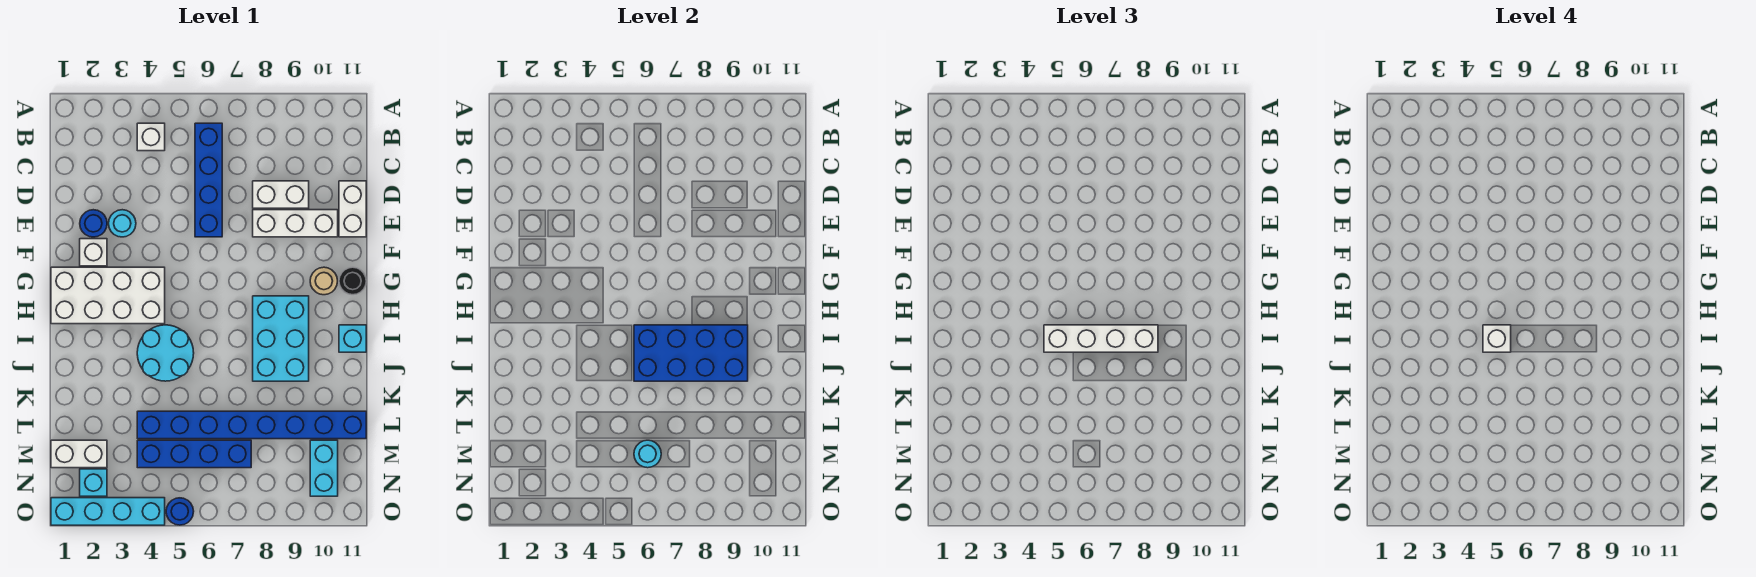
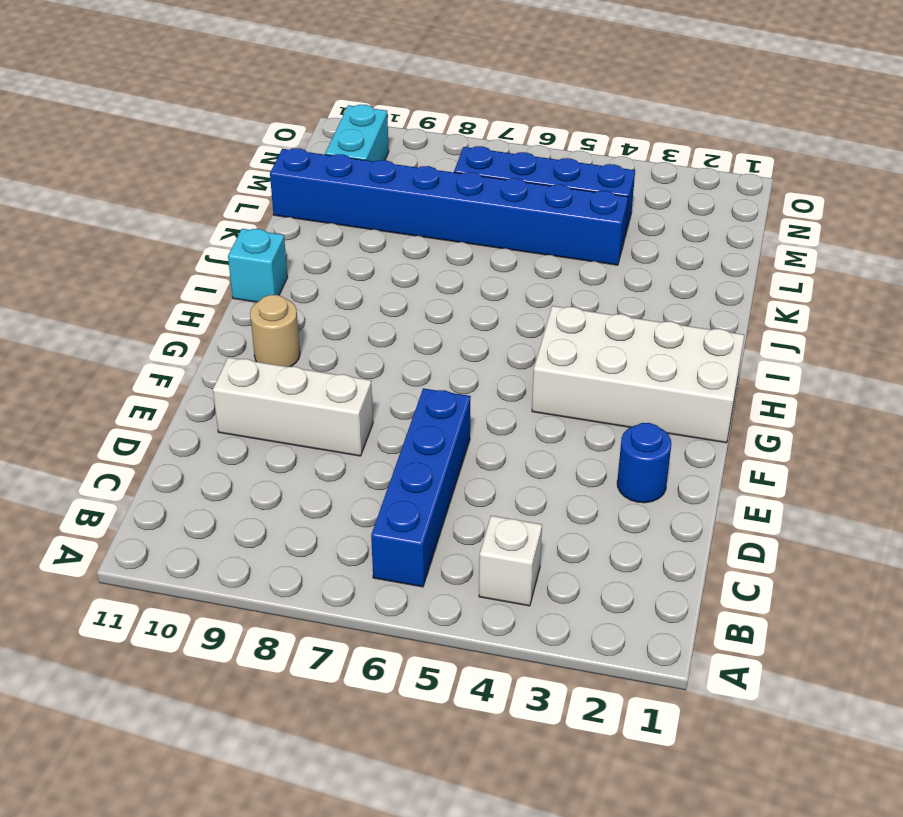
none -> white 1x2 brick [253,181,309,208]
none -> white 1x2 brick [339,181,366,237]
none -> cyan 1x1 round brick [109,210,136,237]

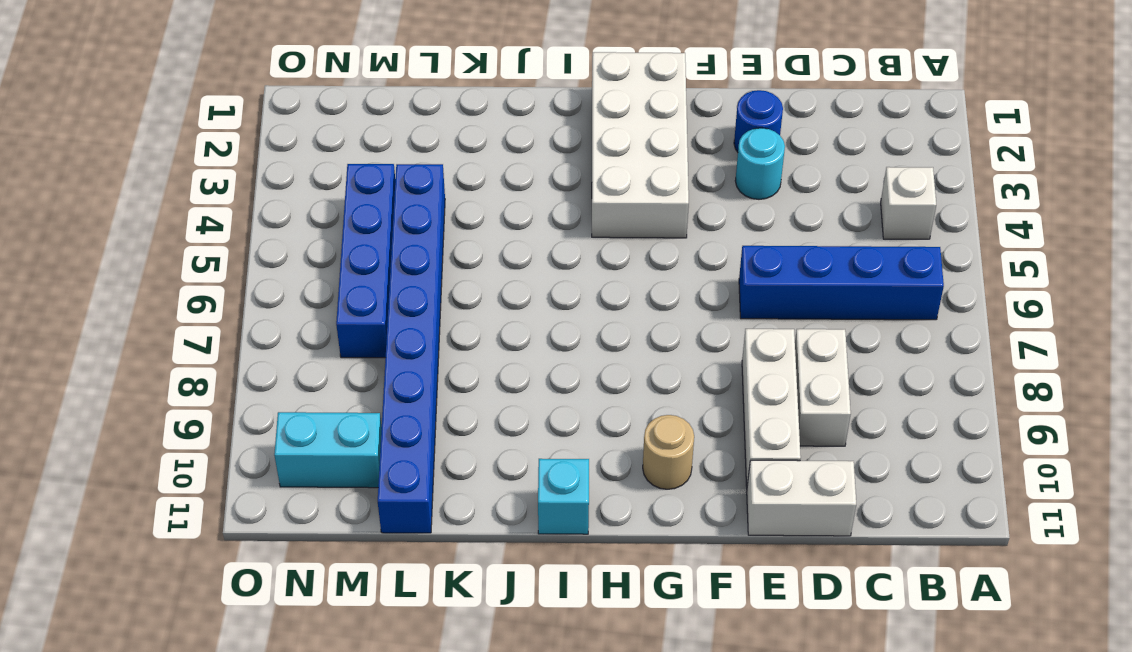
none -> white 1x1 brick [80,239,107,266]
none -> black 1x1 round brick [339,267,366,295]
none -> cyan 2x3 brick [253,296,309,381]

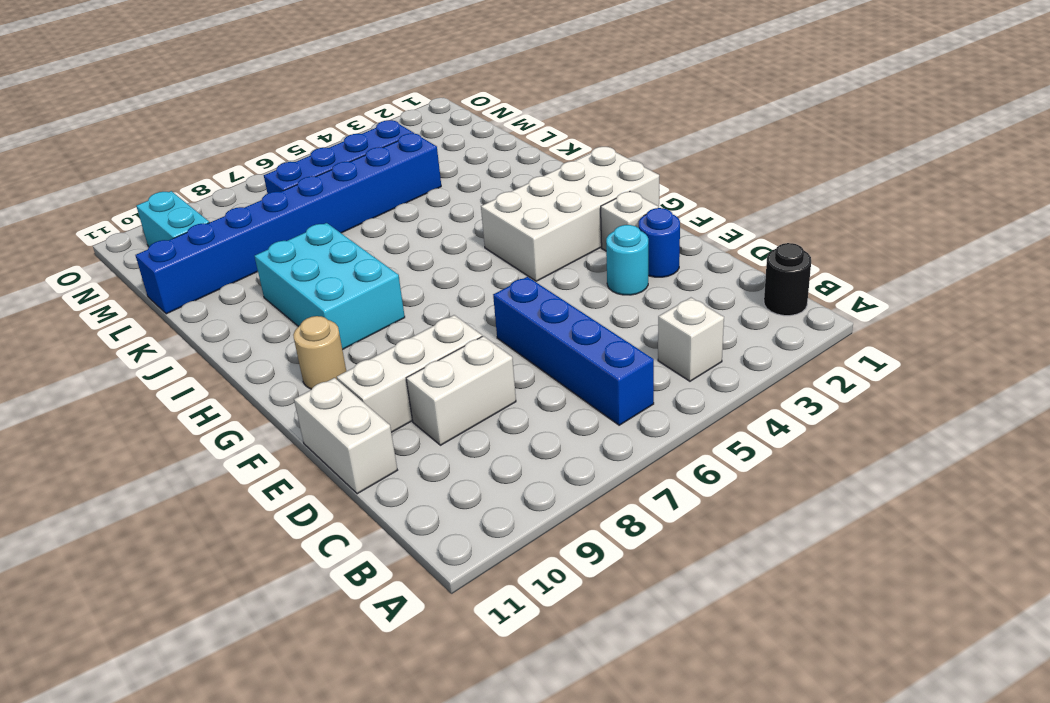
black 1x1 round brick [764,243,811,316] -> black 1x1 round brick moved to [339,267,366,295]
none -> cyan 2x2 round brick [137,325,194,381]
none -> cyan 1x1 brick [339,325,366,352]
none -> white 1x2 brick [51,440,107,468]

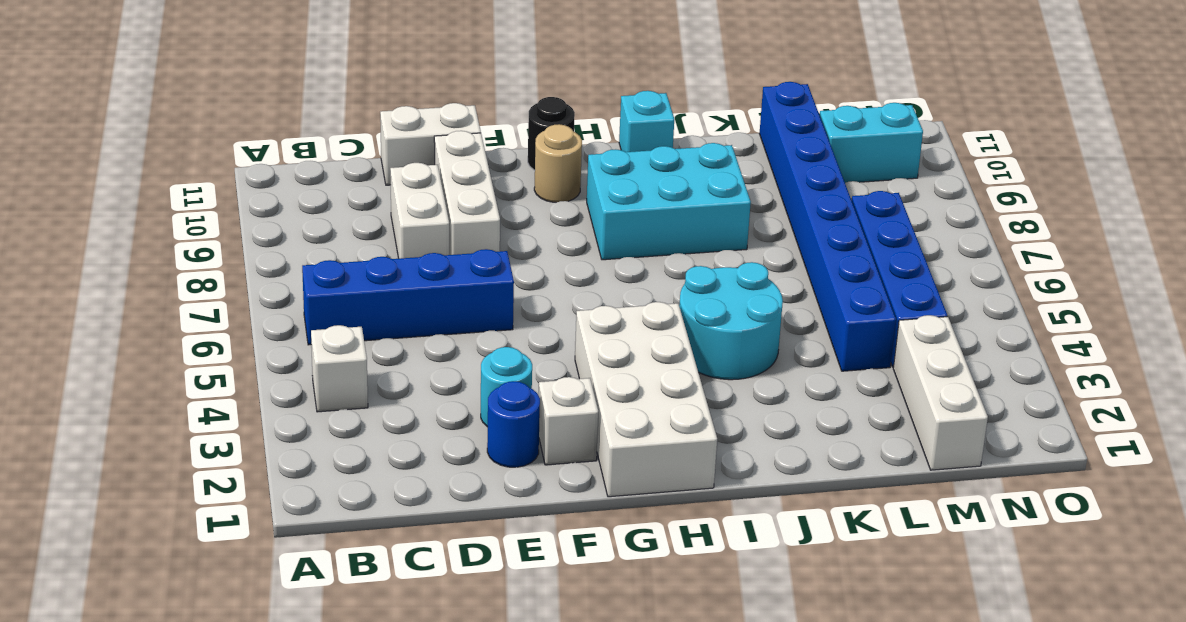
white 1x3 brick [893,315,988,470] -> white 1x2 brick [51,440,107,468]
none -> cyan 1x1 brick [80,469,107,496]
none -> cyan 1x4 brick [51,498,165,525]
none -> blue 1x1 round brick [166,498,194,525]

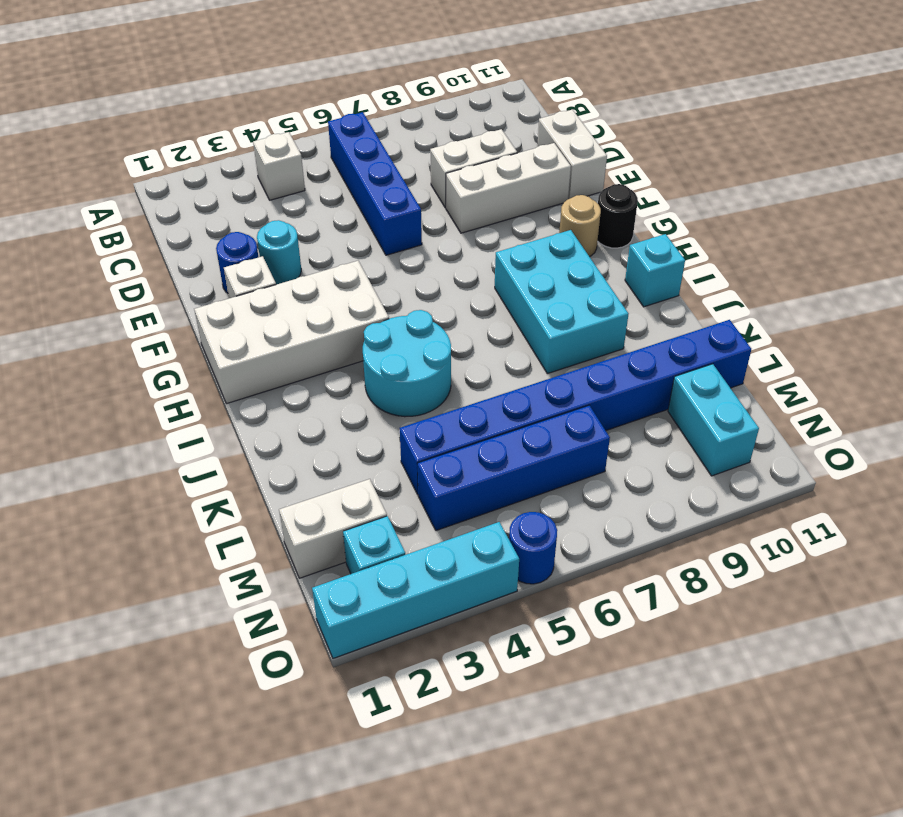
none -> blue 2x4 brick [634,325,748,381]
none -> cyan 1x1 round brick [634,440,661,468]
none -> white 1x4 brick [1044,325,1158,352]

